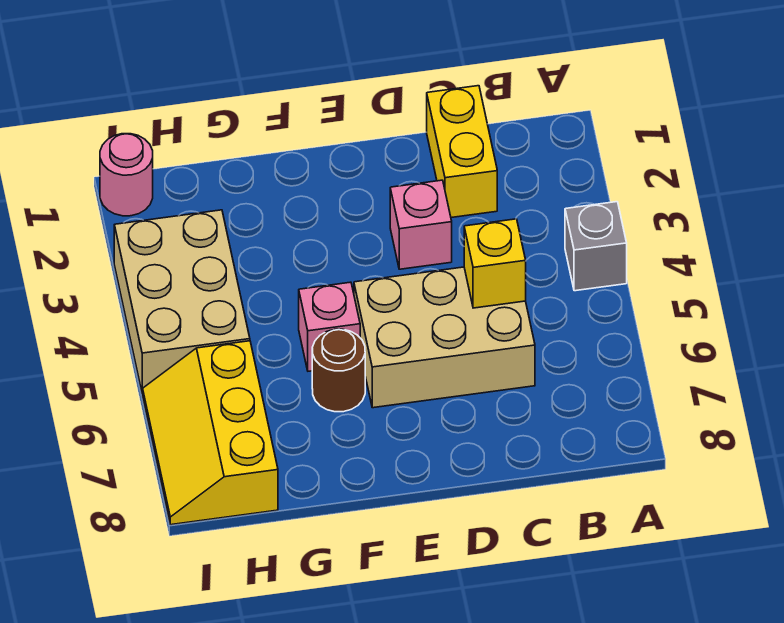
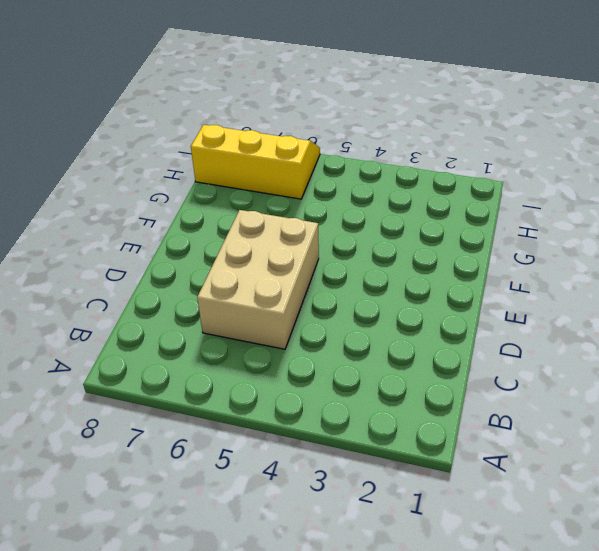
none -> grey 1x1 brick [565,202,627,291]
none -> yellow 1x2 brick [427,86,497,218]

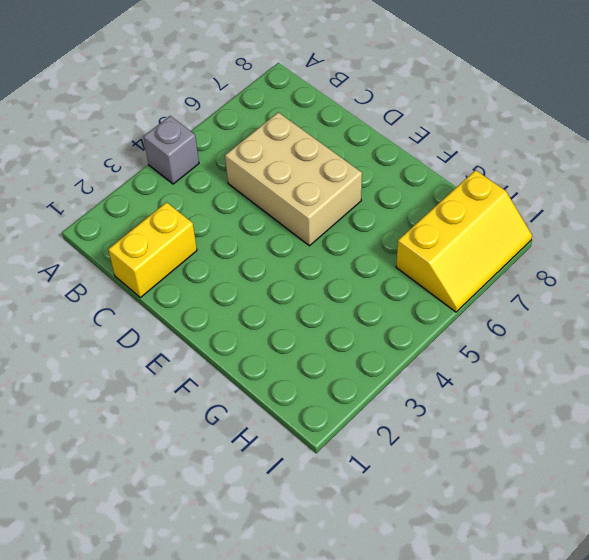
none -> pink 1x1 brick [390,180,452,269]
none -> pink 1x1 brick [299,282,360,371]

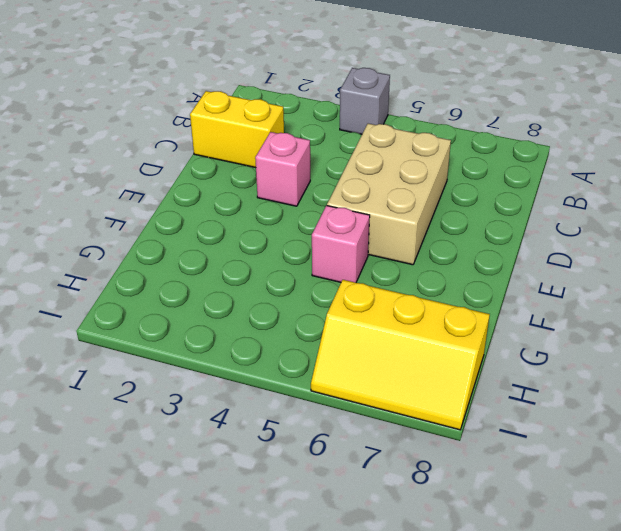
none -> brown 1x1 round brick [312,329,365,412]
none -> tan 2x3 brick [114,210,250,393]

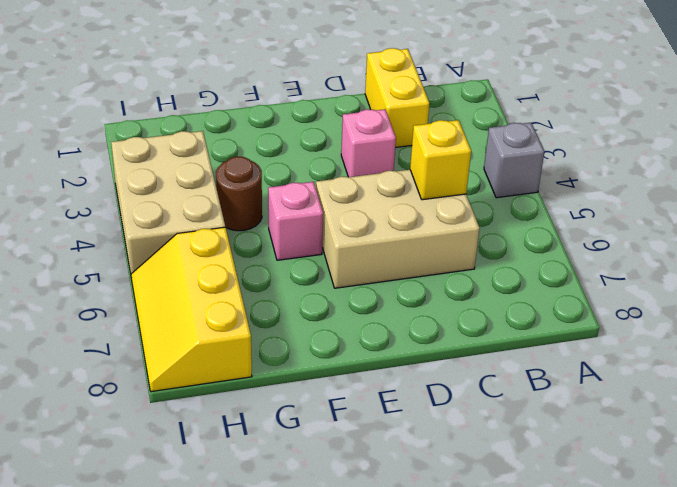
brown 1x1 round brick [216,157,262,231] -> brown 1x1 round brick moved to [312,329,365,412]
none -> pink 1x1 round brick [100,134,153,216]

